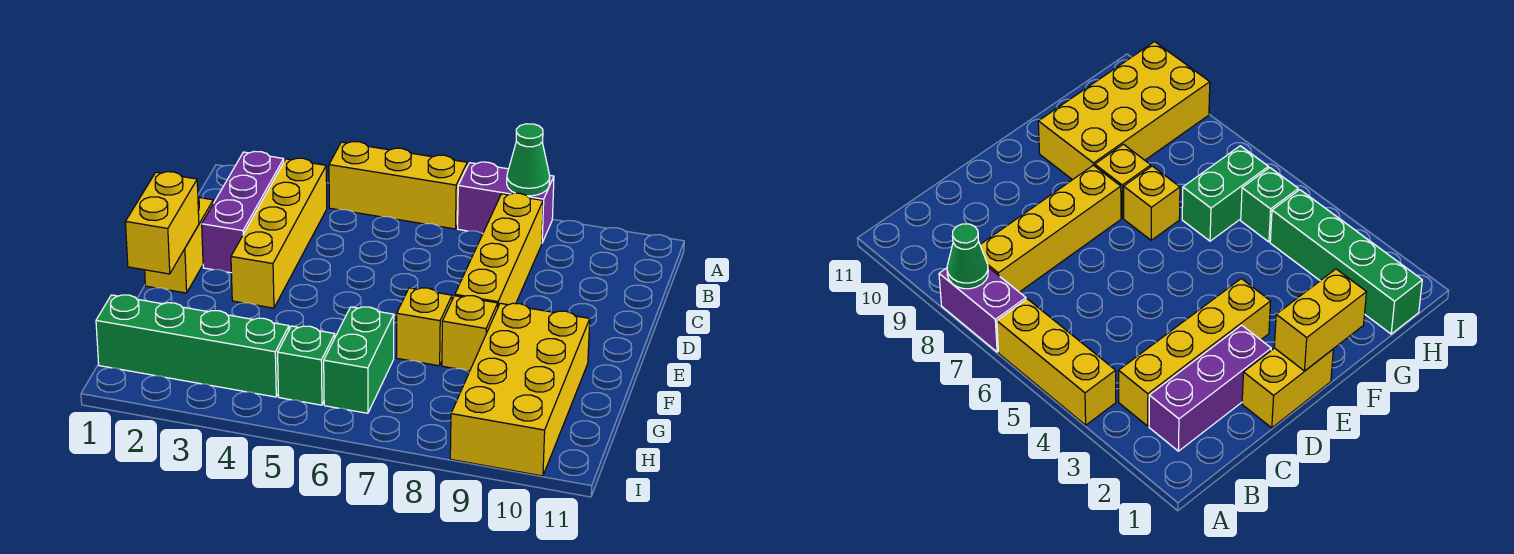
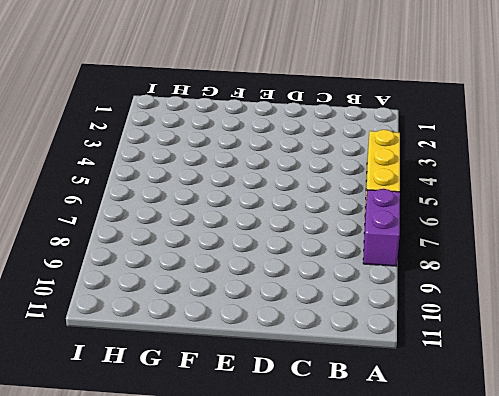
none -> purple 1x3 brick [202,151,284,273]
none -> yellow 1x4 brick [231,158,327,308]
none -> yellow 1x4 brick [455,193,543,306]

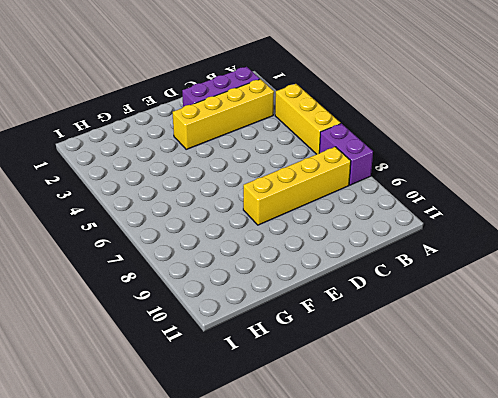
none -> yellow 1x2 brick [145,197,213,293]
none -> yellow 1x1 brick [396,288,452,366]
none -> yellow 1x1 brick [442,296,498,371]

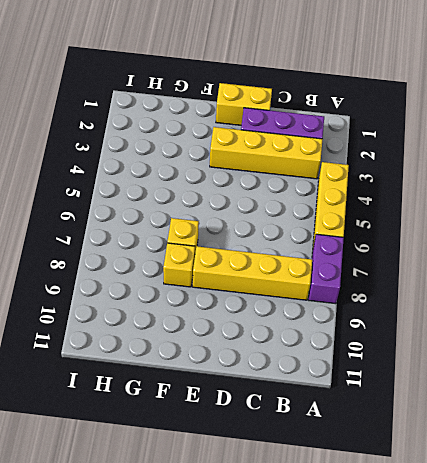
none -> yellow 2x4 brick [450,303,590,476]
none -> green 1x2 brick [324,307,394,413]
none -> green 1x4 brick [96,295,289,397]

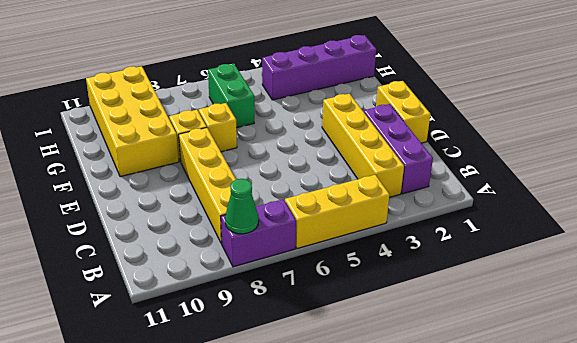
purple 1x4 brick [262,35,376,100] -> green 1x4 brick [96,295,289,397]
none -> green 1x1 brick [278,326,335,405]
none -> yellow 1x2 brick [125,172,199,274]

